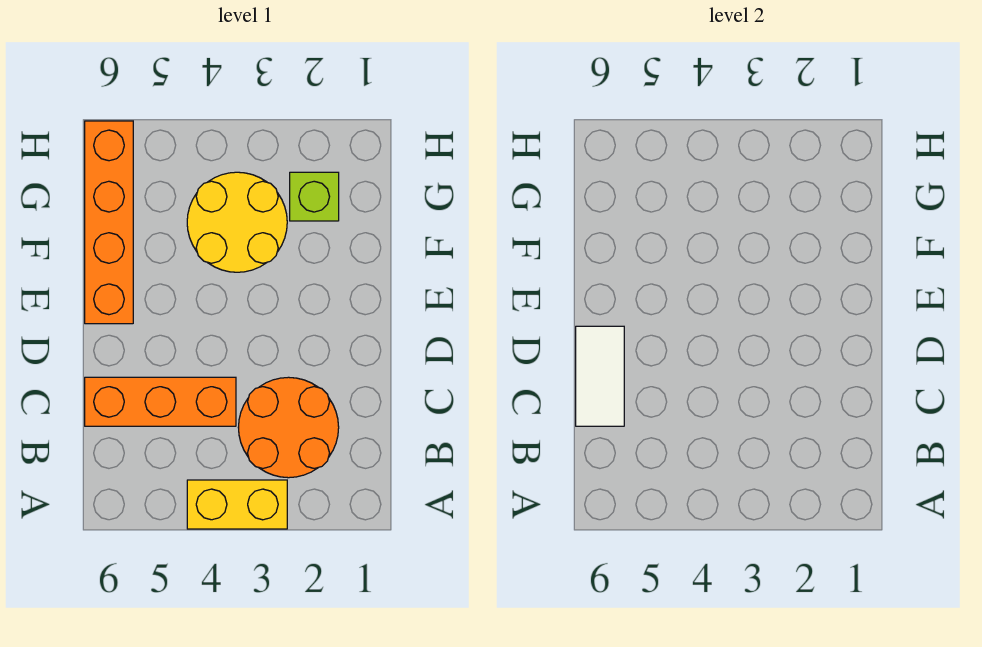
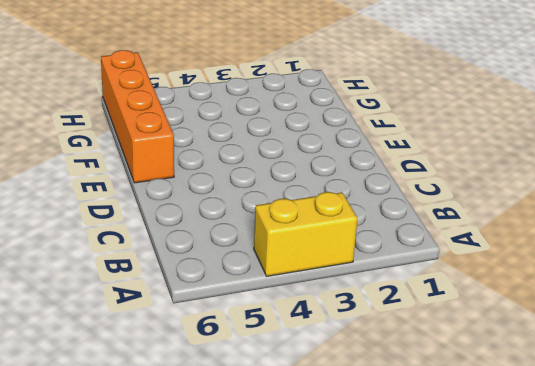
none -> orange 2x2 round brick [238,377,339,478]
none -> orange 1x3 brick [85,377,236,426]

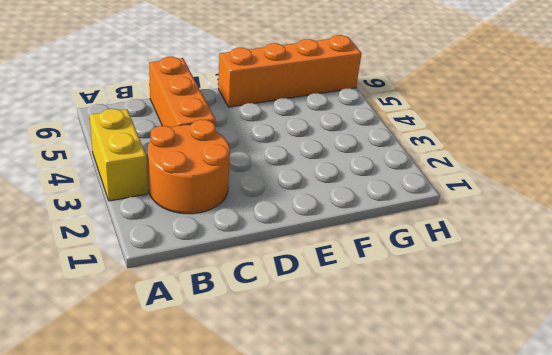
none -> yellow 2x2 round brick [187,172,287,272]
none -> lime 1x1 brick [290,172,339,221]

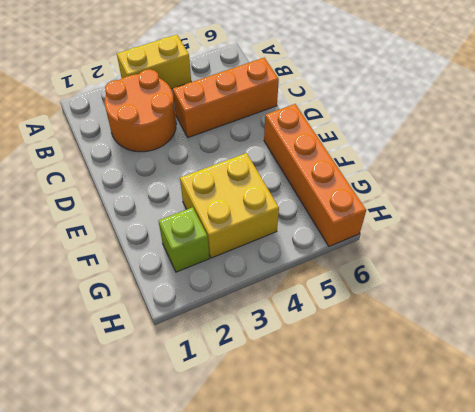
yellow 2x2 brick [180,153,279,258] -> yellow 2x2 round brick [187,172,287,272]
none -> white 1x2 tile [576,326,624,426]

